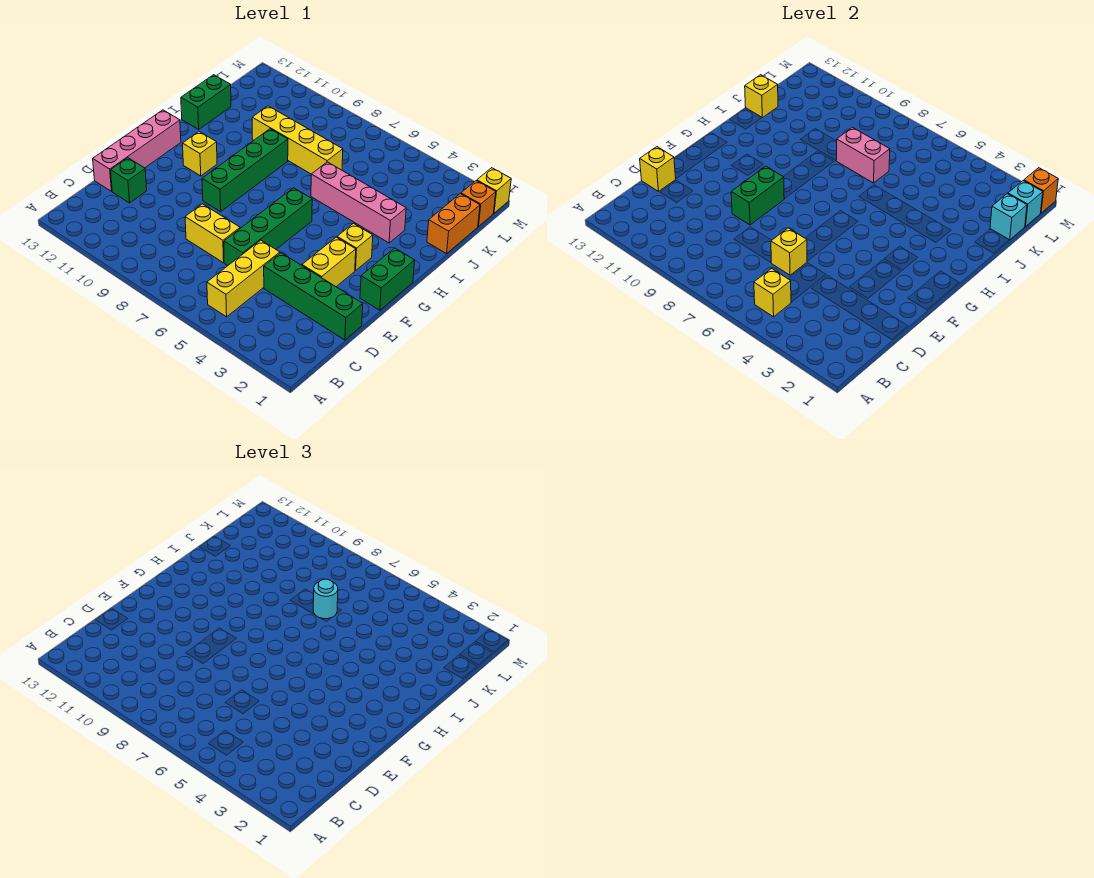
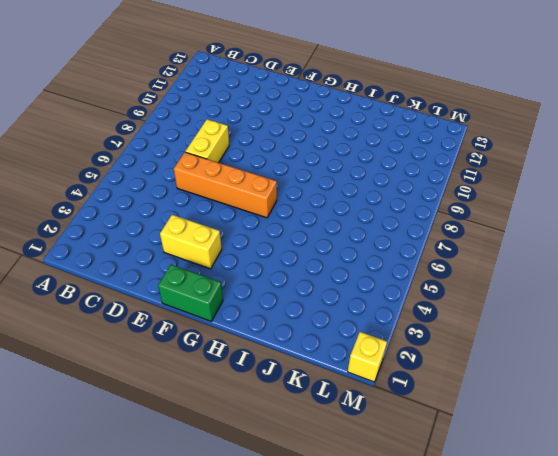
orange 1x4 brick [174,152,277,218] -> green 1x4 brick [224,188,312,266]
none -> yellow 1x3 brick [207,240,280,317]
none -> green 1x4 brick [264,253,363,340]
none -> green 1x1 brick [111,158,147,203]

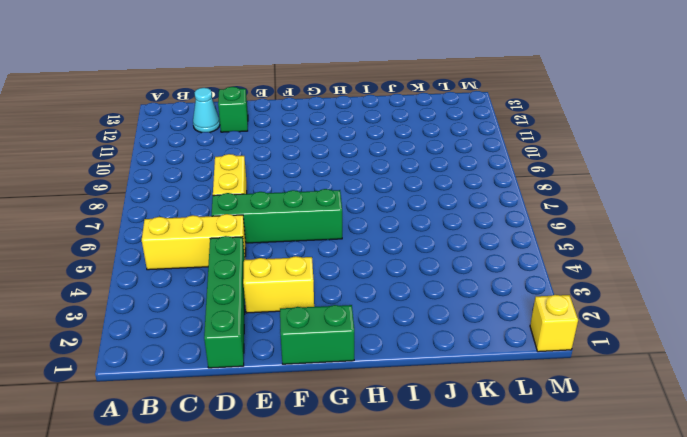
cyan 1x1 cone [193,88,220,133] -> none
none -> pink 1x4 brick [93,110,181,191]
none -> green 1x4 brick [202,129,288,212]
none -> yellow 1x1 brick [337,224,373,270]

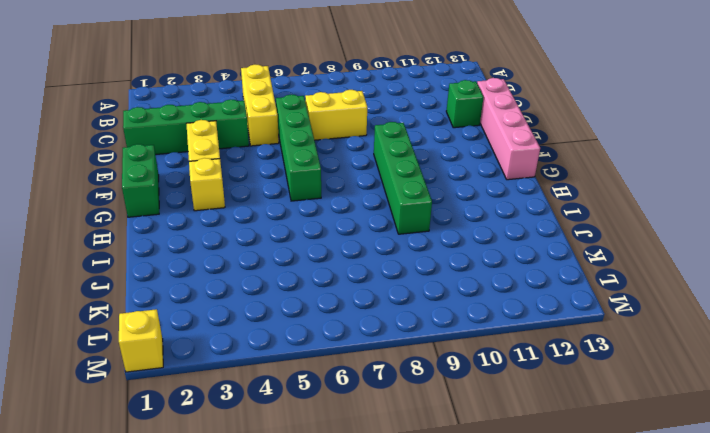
none -> yellow 1x1 brick [183,132,217,176]
none -> pink 1x4 brick [311,162,406,243]
none -> green 1x2 brick [181,75,231,129]

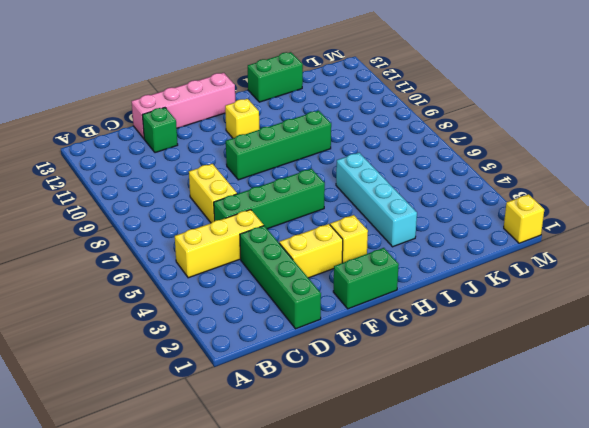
cyan 1x4 brick [336,153,417,247] -> pink 1x4 brick [311,162,406,243]
none -> orange 1x2 brick [427,194,480,254]
none -> yellow 1x4 brick [252,106,343,174]
none -> orange 1x1 brick [461,181,496,227]

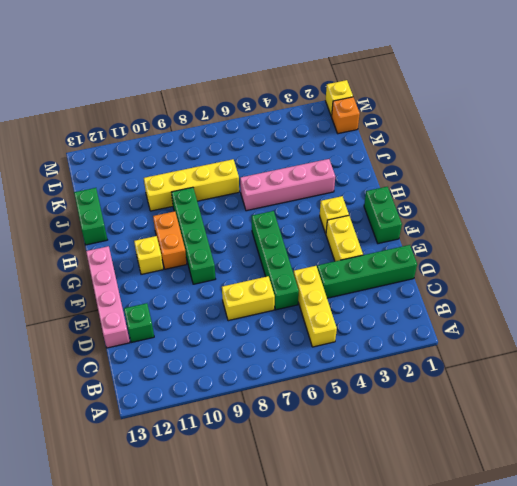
orange 1x2 brick [153,211,187,269] -> orange 1x2 brick moved to [427,194,480,254]
none -> yellow 1x1 brick [754,269,791,317]
none -> yellow 1x1 brick [771,228,807,275]
none -> yellow 1x1 brick [640,147,676,191]

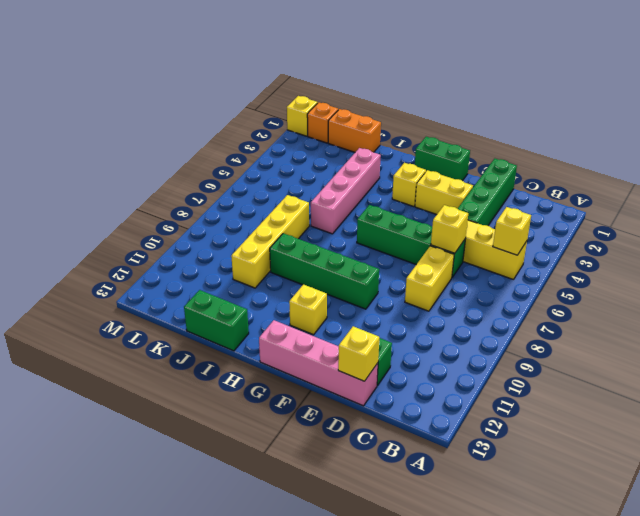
none -> green 1x2 brick [731,166,784,225]
none -> pink 1x2 brick [836,127,890,183]
none -> yellow 1x1 brick [745,75,778,118]

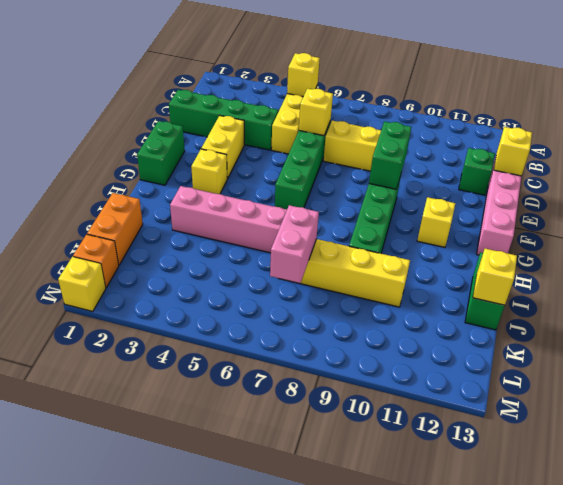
pink 1x2 brick [270,205,319,283] -> pink 1x2 brick turned to [836,127,890,183]
none -> cyan 1x1 brick [990,194,1027,240]
none -> cyan 1x1 brick [1008,181,1043,227]
none -> orange 1x1 brick [1024,168,1058,213]

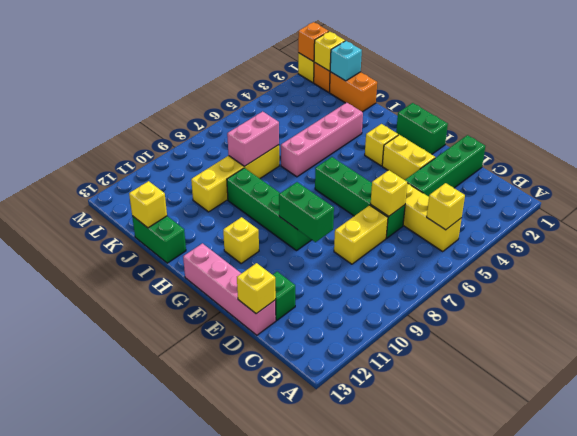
yellow 1x1 brick [314,31,345,71] -> cyan 1x1 brick [1008,181,1043,227]
none -> cyan 1x1 round brick [313,579,338,619]

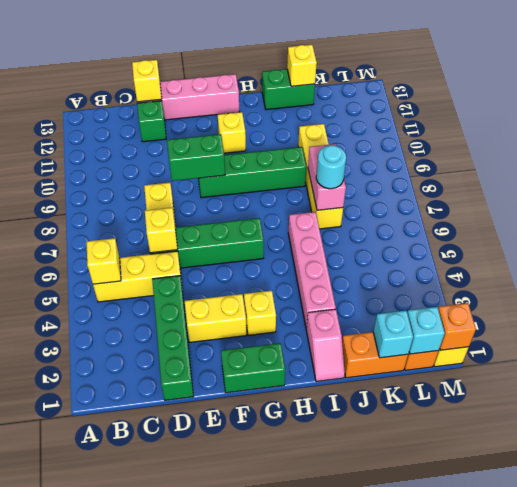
pink 1x2 slope [306,309,345,382] -> none

